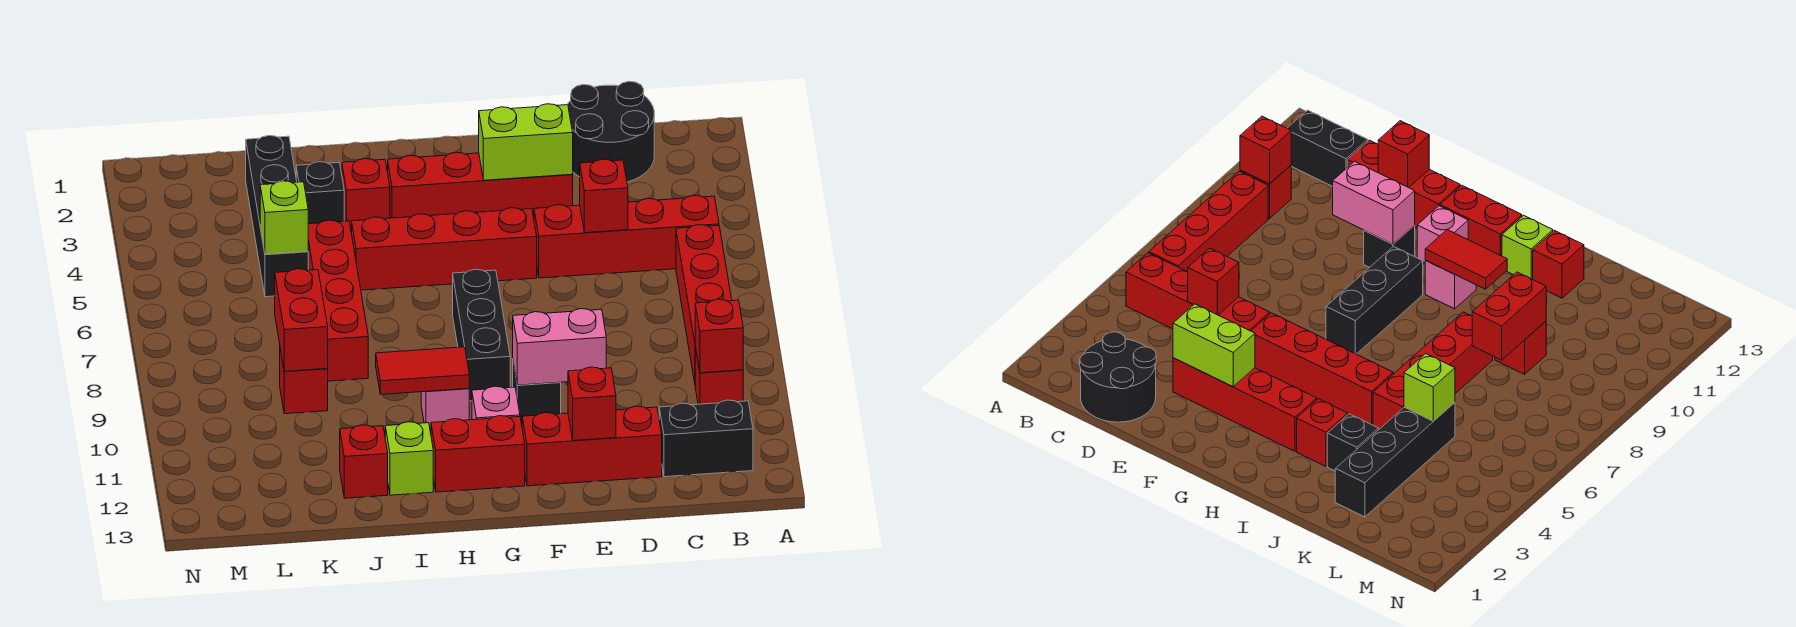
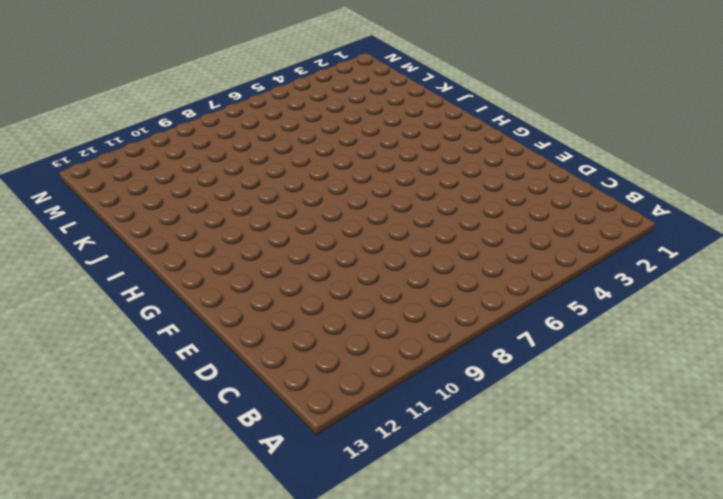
none -> red 1x4 brick [534,195,719,278]
none -> red 1x4 brick [676,225,732,382]
none -> red 1x1 brick [695,347,743,404]

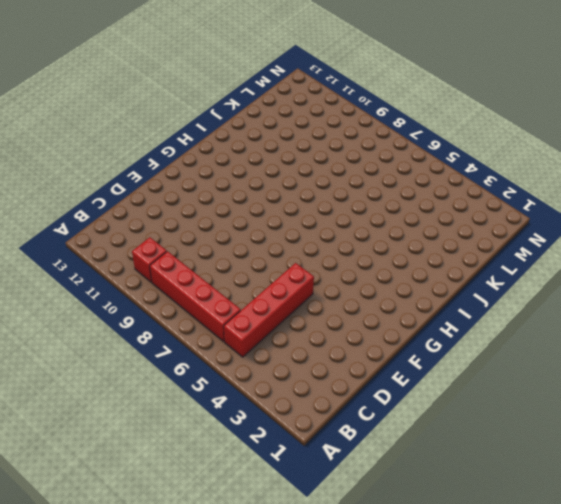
none -> black 1x2 brick [659,400,753,477]
none -> black 2x2 round brick [567,81,654,182]
none -> red 1x3 brick [522,406,662,486]

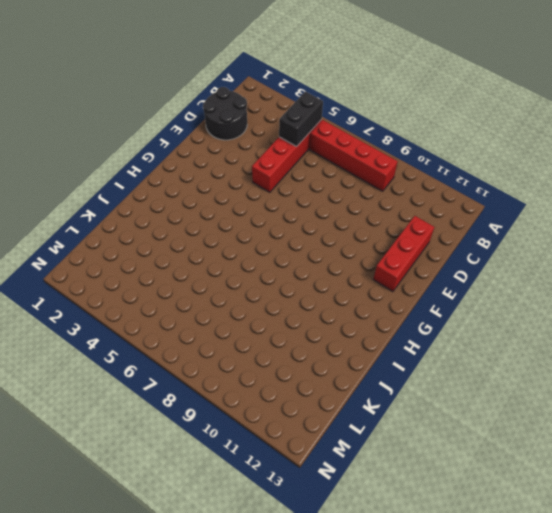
black 1x2 brick [279,92,323,147] -> black 1x2 brick moved to [659,400,753,477]
none -> red 1x1 brick [695,347,743,404]
none -> red 1x4 brick [388,152,573,218]
none -> red 1x4 brick [352,208,537,290]

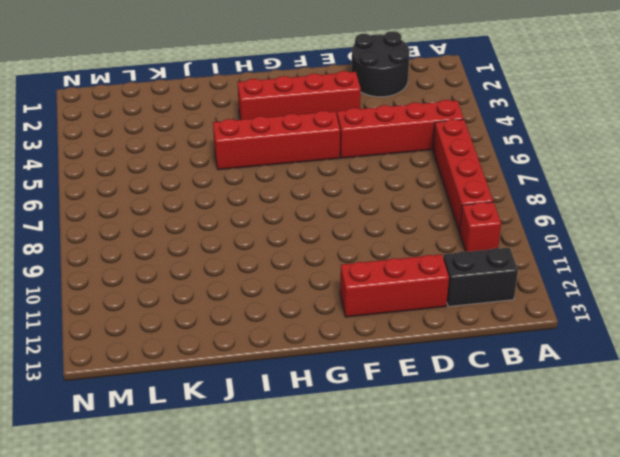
none -> black 1x1 brick [513,363,561,425]
none -> black 1x3 brick [453,269,510,401]
none -> pink 1x1 brick [472,386,520,420]

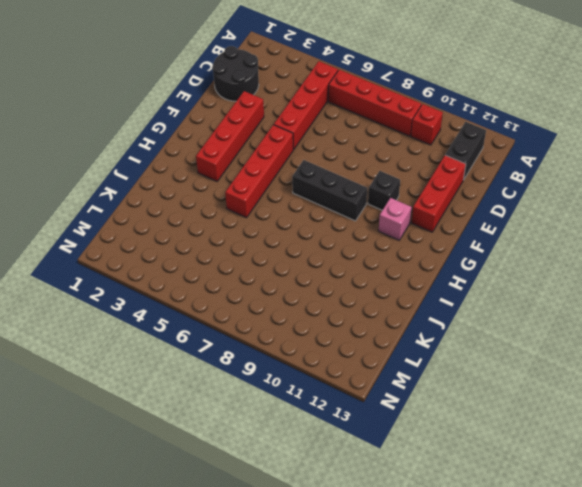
none -> red 1x2 brick [431,416,525,492]
none -> pink 1x1 brick [421,389,469,433]
none -> red 1x1 brick [342,159,390,232]

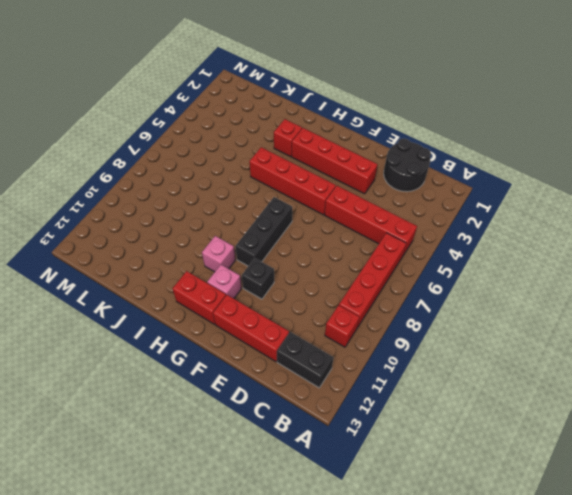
none -> lime 1x1 brick [385,422,433,495]
none -> black 1x1 brick [296,162,344,224]
none -> red 1x4 brick [308,220,368,381]

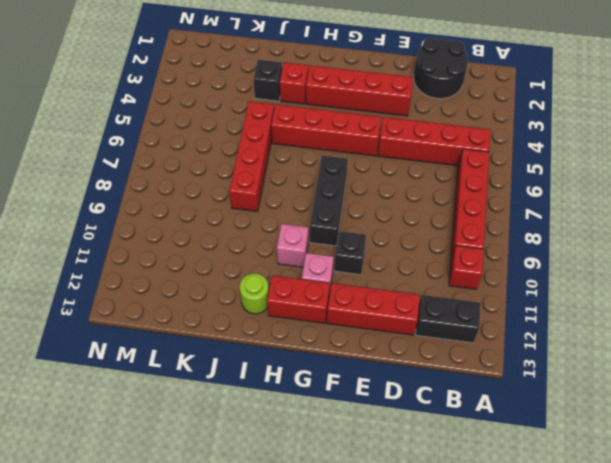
lime 1x1 round brick [240,274,269,314] -> lime 1x1 brick [385,422,433,495]
none -> red 1x1 brick [340,425,388,498]
none -> black 1x4 brick [246,136,308,297]
none -> red 1x1 brick [280,349,328,414]

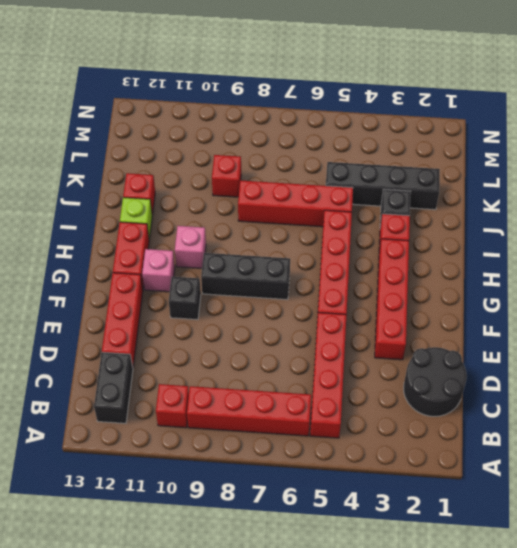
none -> red 1x1 brick [695,299,743,373]
none -> red 1x1 brick [580,159,628,233]
none -> lime 1x2 brick [479,104,573,180]

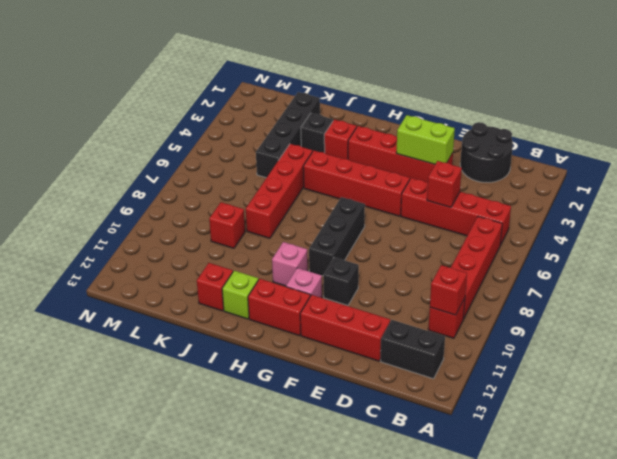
none -> pink 1x2 brick [513,309,606,385]
none -> red 1x1 brick [568,367,616,441]
none -> red 1x2 tile [376,347,469,394]

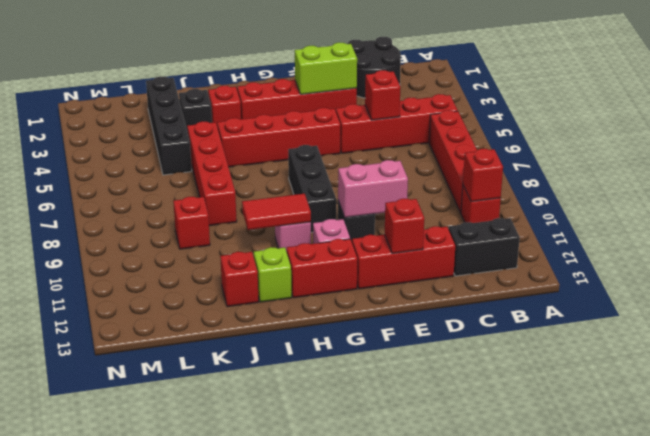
none -> lime 1x1 brick [260,181,308,254]
none -> red 1x2 brick [275,269,328,371]

